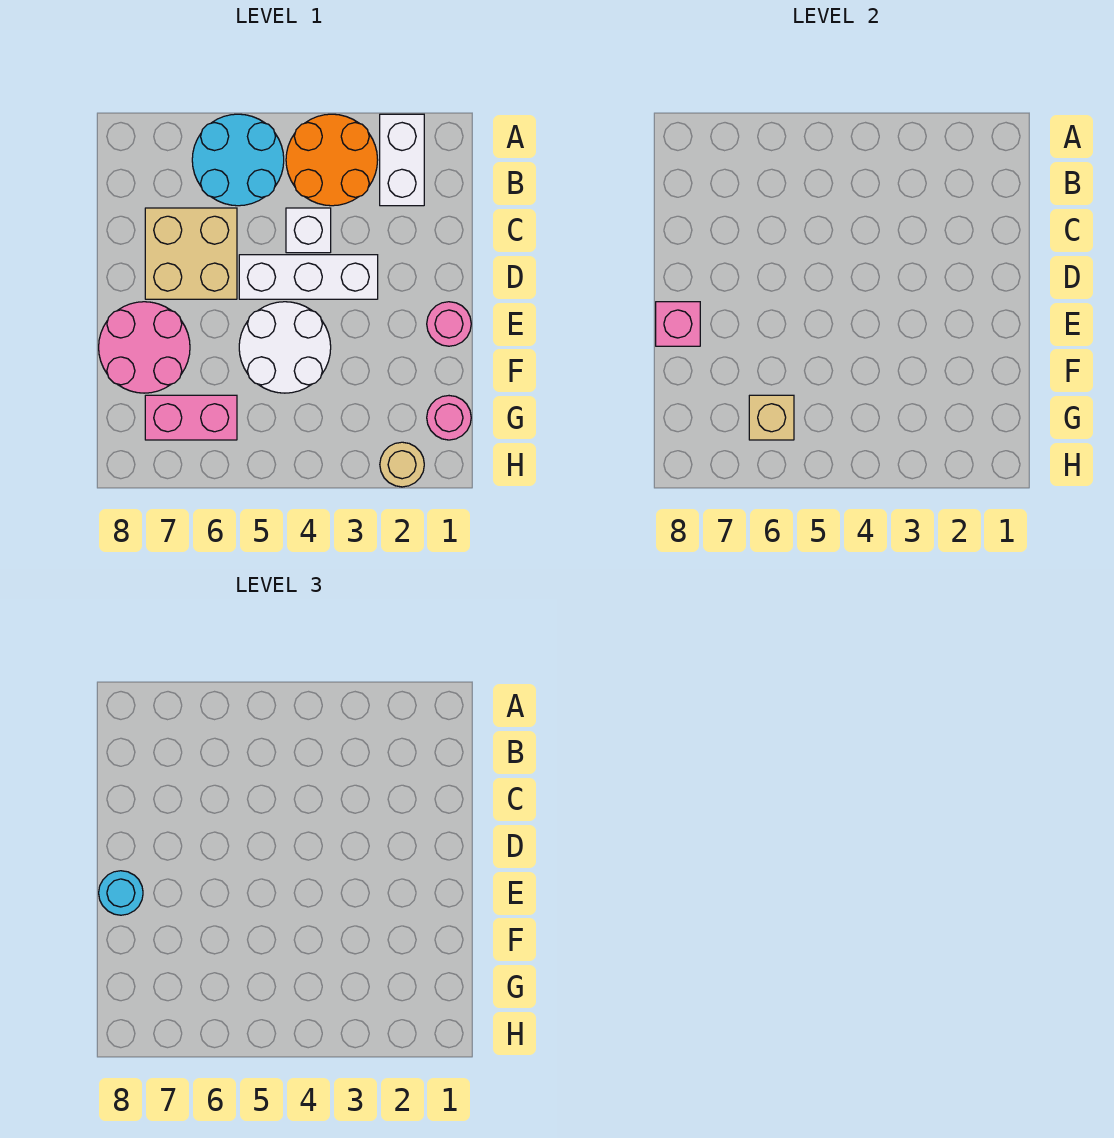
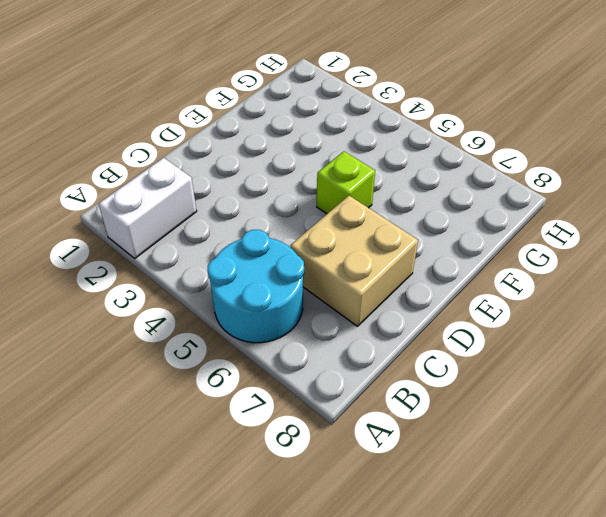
lime 1x1 brick [317,151,375,214] -> white 2x2 round brick [239,302,331,393]
none -> orange 2x2 round brick [286,114,378,206]
none -> white 1x1 brick [286,208,331,253]
none -> white 1x3 brick [239,255,378,299]

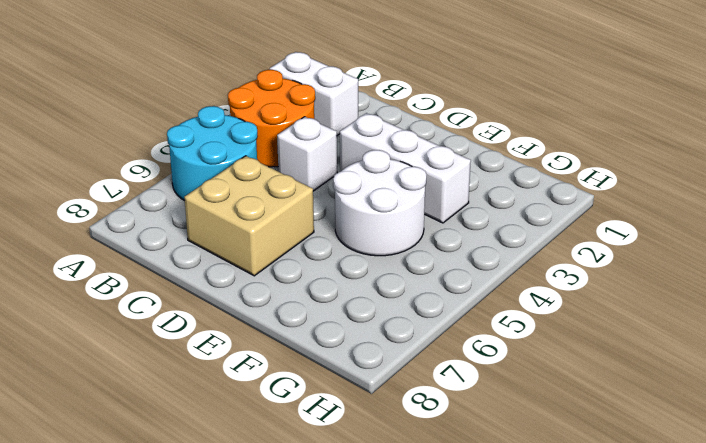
white 1x3 brick [340,113,471,223] -> white 1x3 brick turned to [239,255,378,299]
none -> pink 1x1 round brick [427,302,471,346]
none -> pink 2x2 round brick [99,302,190,393]
none -> pink 1x1 round brick [427,396,471,440]

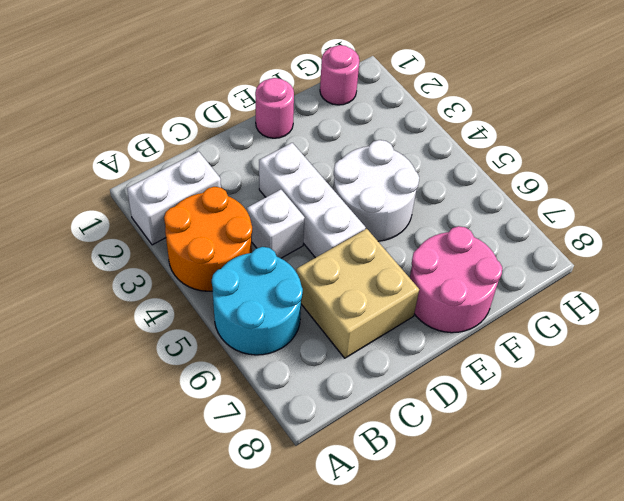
none -> pink 1x2 brick [145,395,237,440]
none -> tan 1x1 round brick [380,442,424,487]
none -> pink 1x1 brick [656,302,700,346]

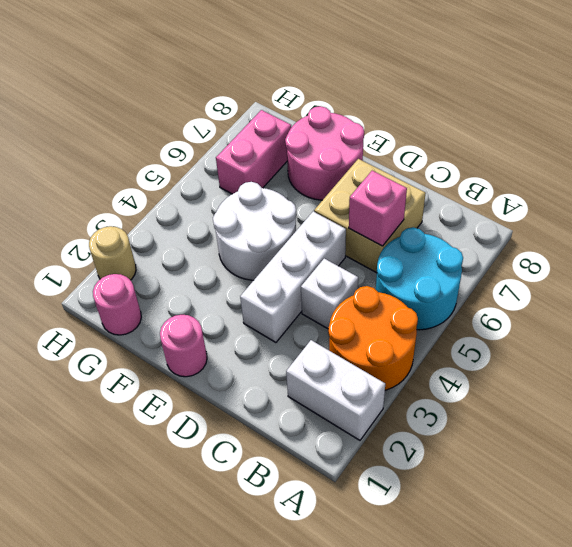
pink 1x1 brick [349,171,407,246] -> pink 1x1 brick moved to [656,302,700,346]
none -> tan 1x1 brick [749,395,794,440]
none -> cyan 1x1 round brick [99,871,143,915]

